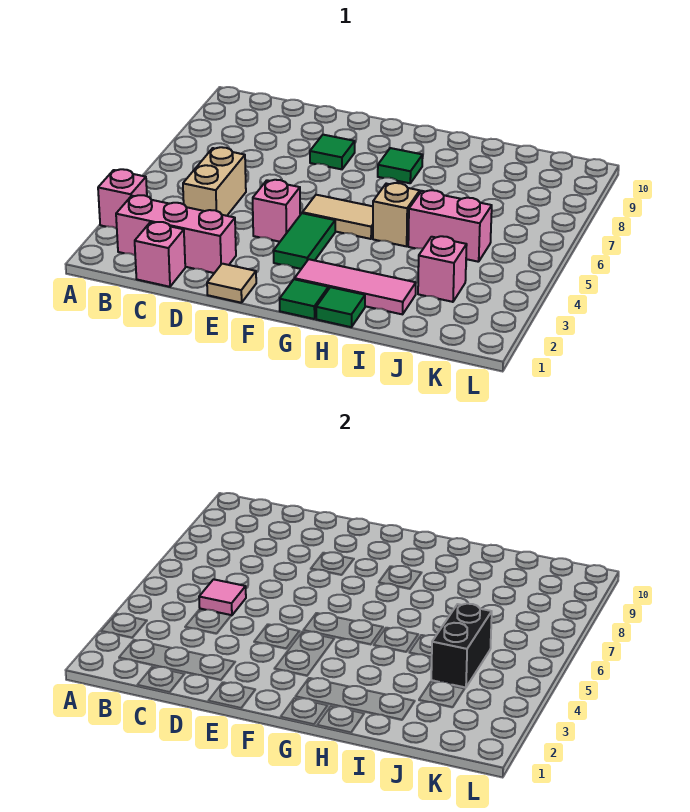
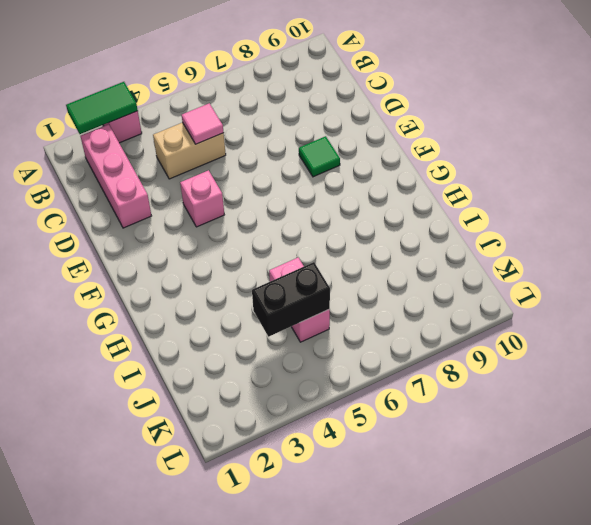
green 1x2 tile [66,82,138,134] -> green 1x2 tile moved to [273,213,335,269]
none -> pink 1x1 brick [135,222,185,287]
none -> tan 1x1 tile [207,264,256,303]
none -> tan 1x2 tile [303,195,373,239]

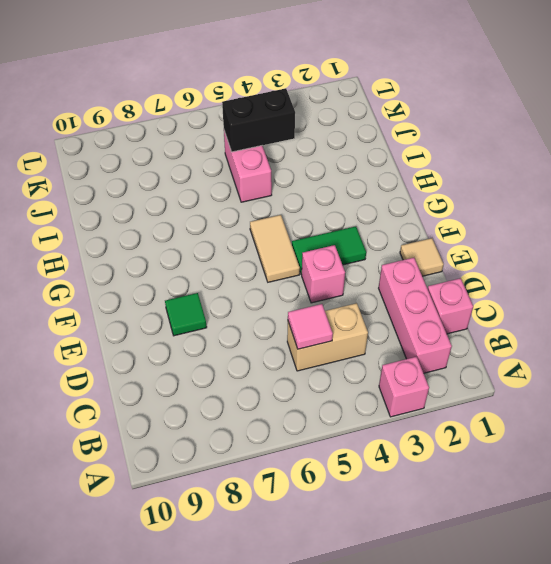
none -> green 1x1 tile [280,279,328,319]
none -> pink 1x3 tile [295,259,416,314]
none -> green 1x1 tile [378,148,423,183]

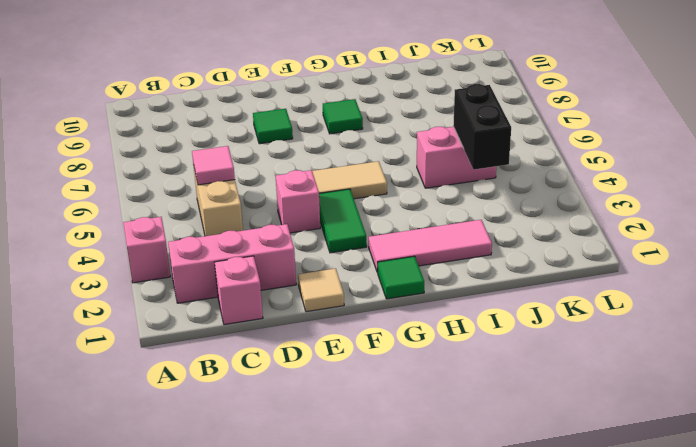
none -> green 1x1 tile [316,287,365,327]
none -> tan 1x1 brick [373,183,420,246]
none -> pink 1x1 brick [418,236,467,302]

